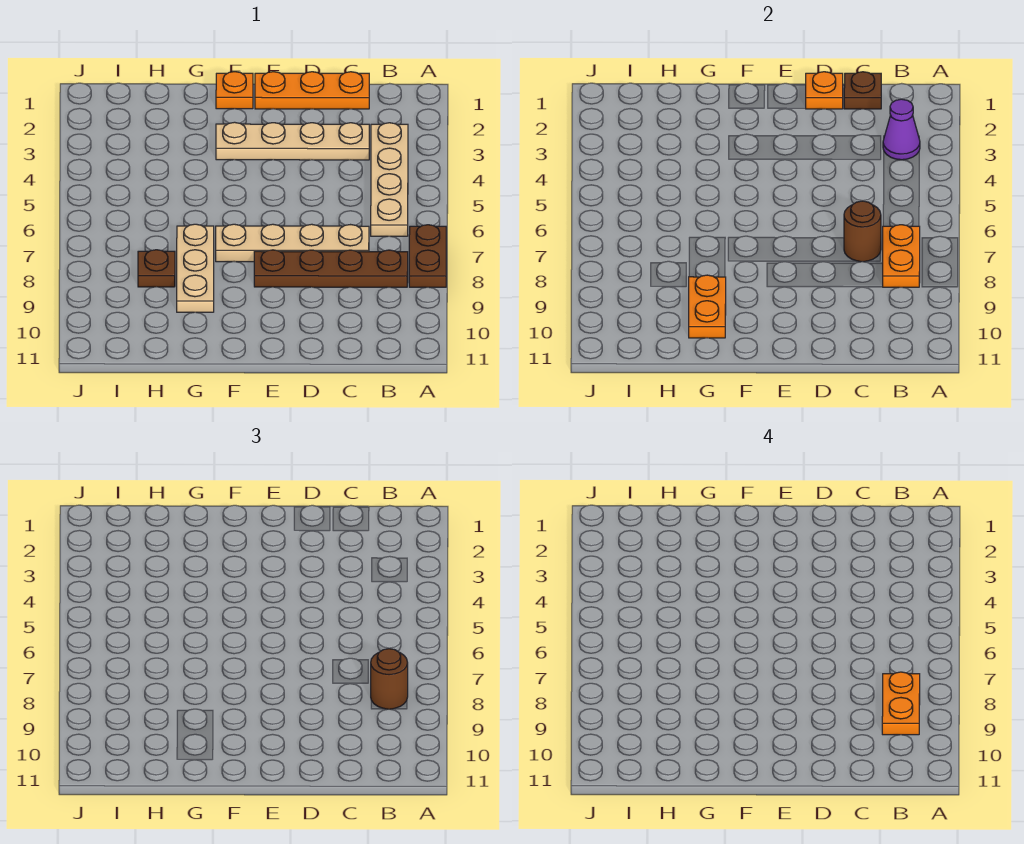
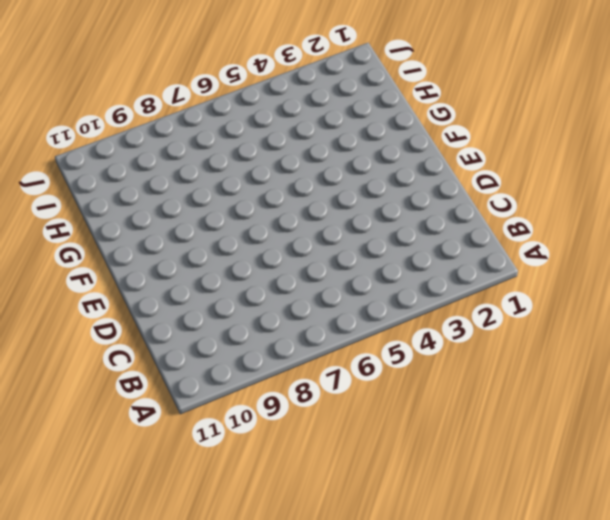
none -> brown 1x2 plate [409,225,446,287]
none -> tan 1x4 plate [371,123,408,236]
none -> brown 1x4 plate [254,250,408,287]

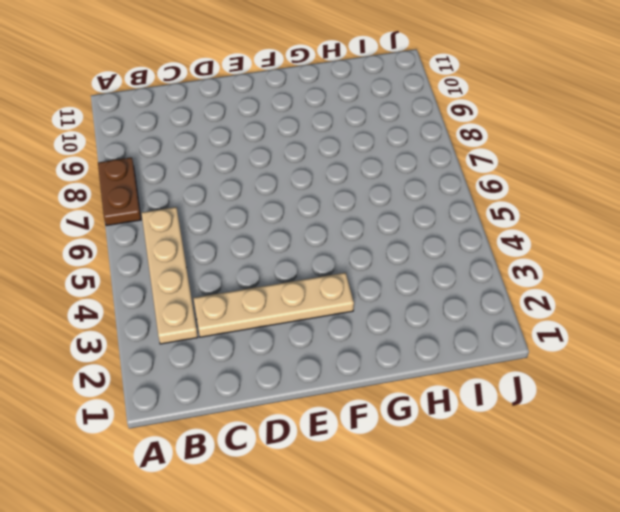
none -> brown 1x4 plate [254,250,408,287]
none -> orange 1x3 plate [255,72,369,109]
none -> tan 1x4 plate [216,224,369,262]

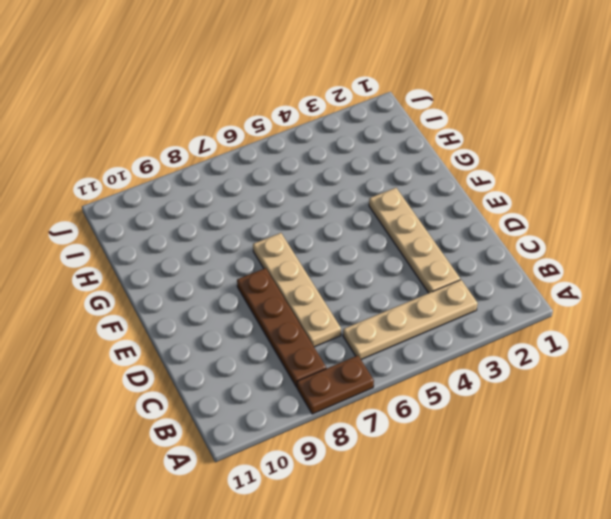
none -> orange 1x3 plate [255,72,369,109]
none -> orange 1x1 plate [216,72,253,109]
none -> tan 1x3 plate [177,224,214,312]

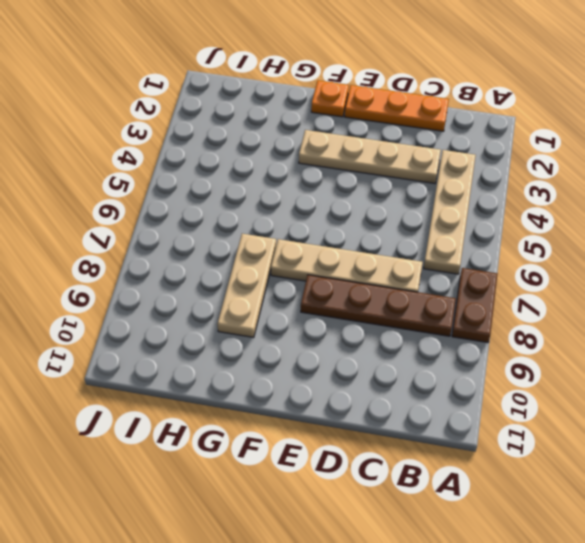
none -> brown 1x1 plate [138,250,175,287]
none -> purple 1x1 cone [883,99,920,160]
none -> orange 1x2 plate [883,225,920,287]

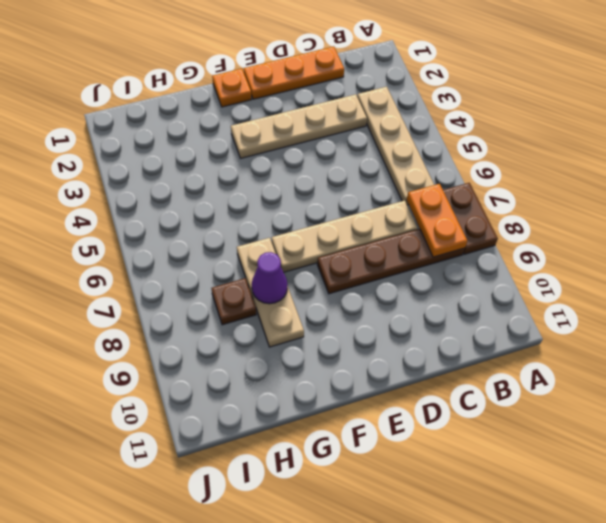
purple 1x1 cone [252,252,288,304] -> purple 1x1 cone moved to [883,99,920,160]
none -> brown 1x1 plate [844,72,881,109]
none -> brown 1x1 round brick [844,201,881,262]
none -> orange 1x1 plate [806,72,843,109]

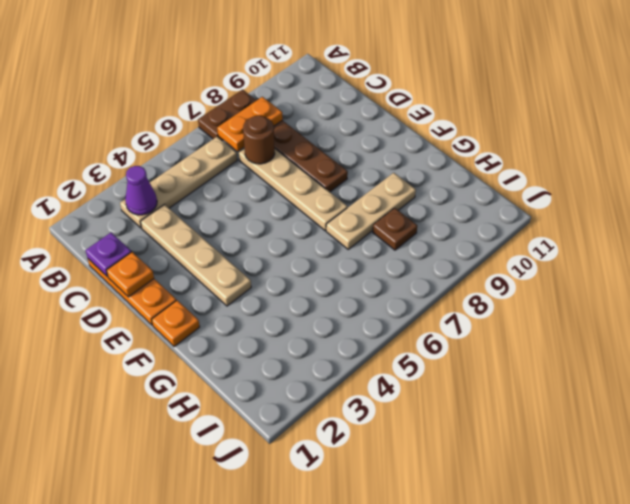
purple 1x1 plate [86,233,131,277] -> brown 1x1 plate [844,72,881,109]
none -> orange 1x2 plate [689,275,726,338]
none -> brown 1x1 round brick [371,649,408,709]
none -> orange 1x2 plate [882,672,920,735]

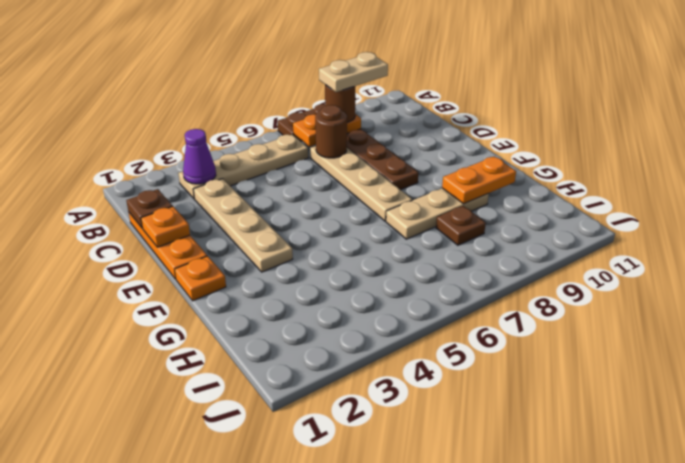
tan 1x2 plate [319,52,388,92] -> orange 1x2 plate [882,672,920,735]

